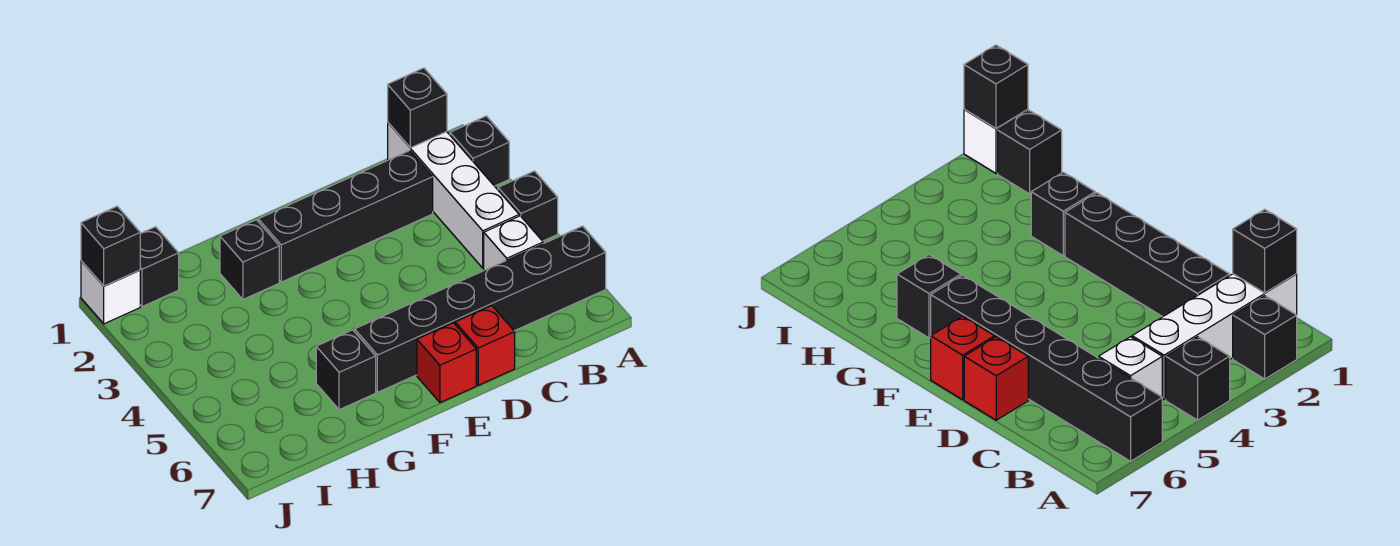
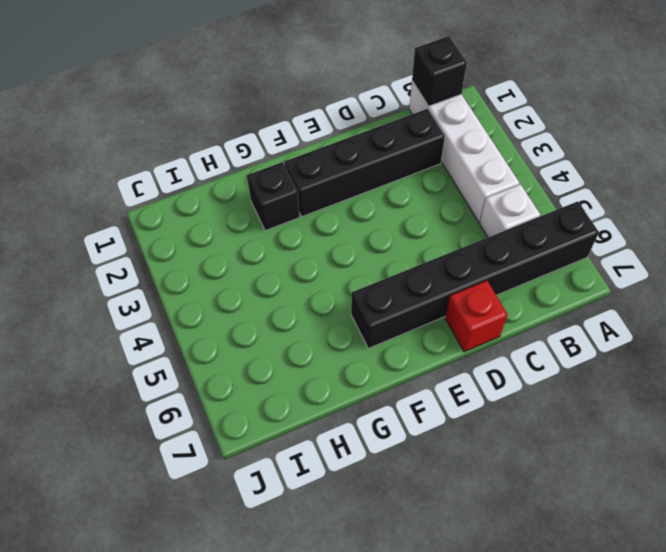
none -> black 1x1 brick [450,116,509,186]
none -> black 1x1 brick [498,171,558,241]
none -> red 1x1 brick [417,323,476,403]

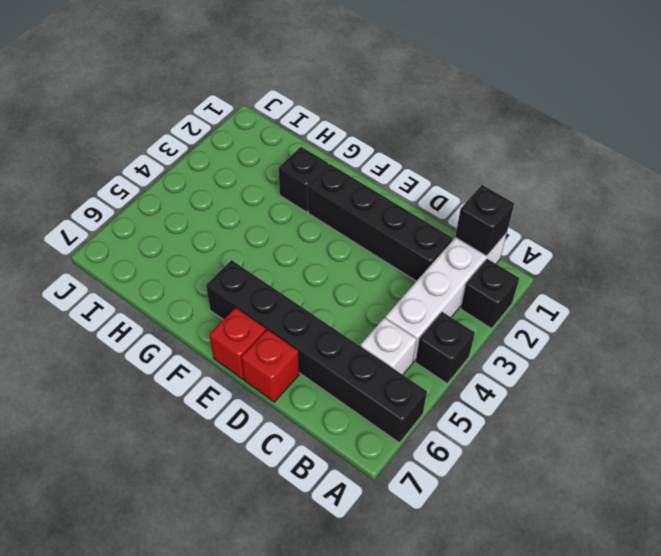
none -> black 1x1 brick [316,330,376,410]
none -> black 1x1 brick [140,227,179,307]
none -> white 1x1 brick [81,261,140,324]

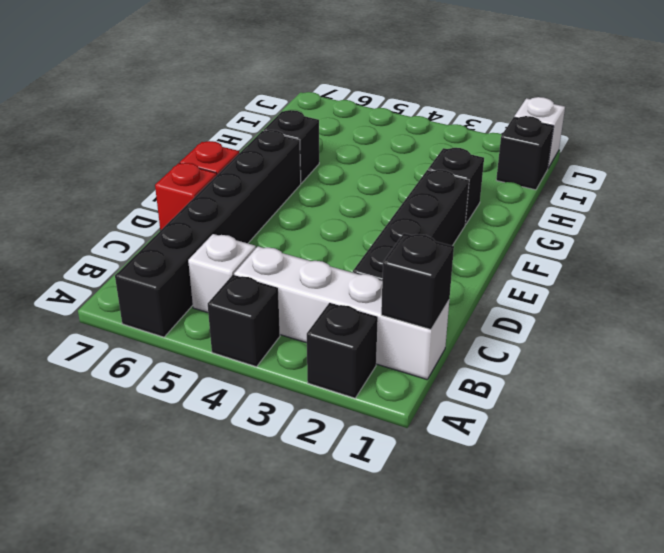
none -> black 1x1 brick [81,206,140,286]

